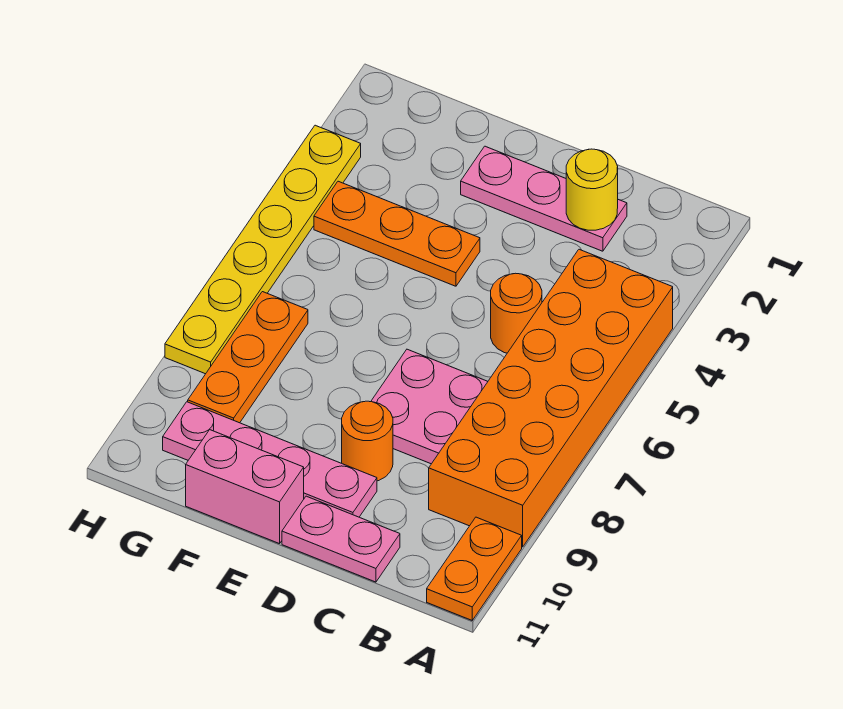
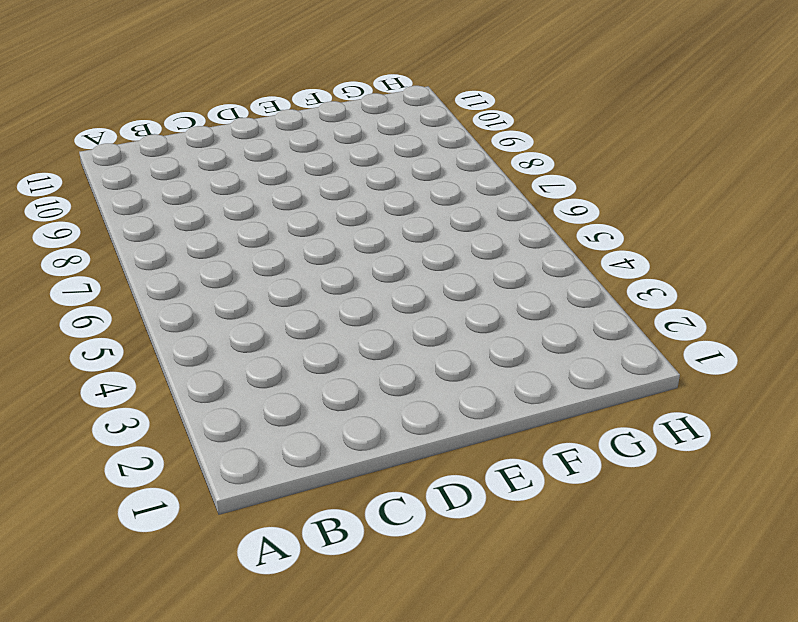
none -> orange 2x6 brick [429,249,673,547]
none -> orange 1x2 plate [427,517,522,620]
none -> pink 1x3 plate [461,146,627,251]

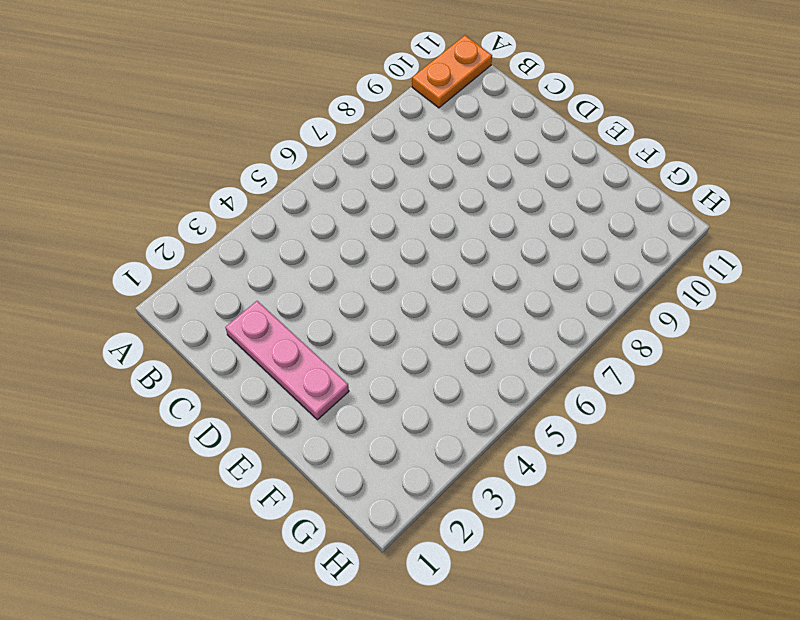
none -> orange 2x6 brick [429,249,673,547]
none -> orange 1x1 round brick [491,273,542,353]
none -> pink 2x2 plate [371,349,488,464]

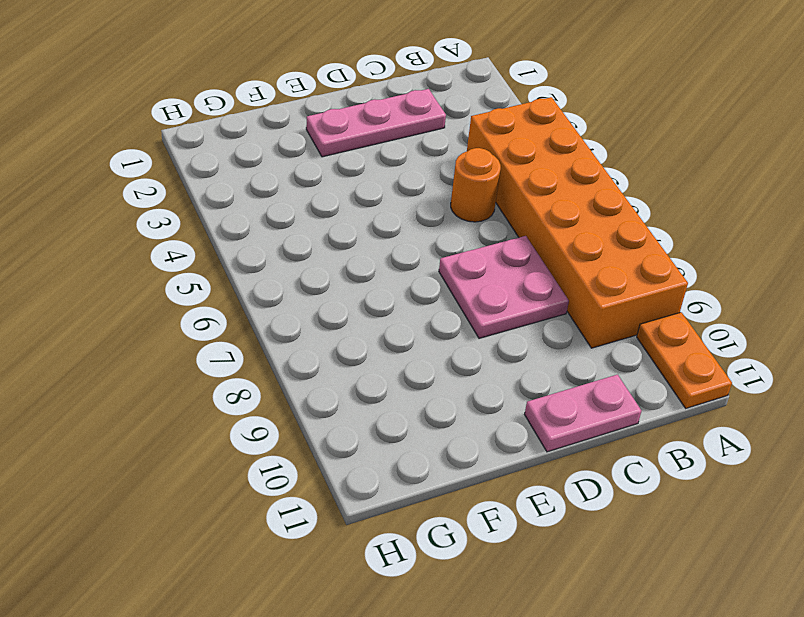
none -> orange 1x1 round brick [342,401,393,481]
none -> pink 1x4 plate [163,402,377,517]
none -> orange 1x3 plate [314,181,480,286]

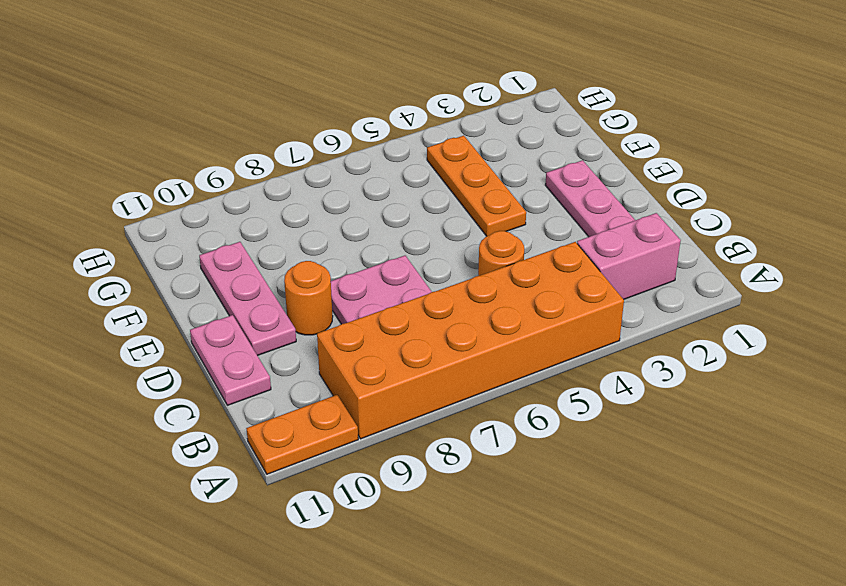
pink 1x2 brick [577,213,681,299] -> pink 1x2 brick turned to [186,430,304,544]
pink 1x3 plate [199,242,296,356] -> pink 1x4 plate [163,402,377,517]
none -> orange 1x3 plate [188,292,308,423]
none -> yellow 1x6 plate [165,125,361,374]
none -> yellow 1x1 round brick [566,149,618,230]

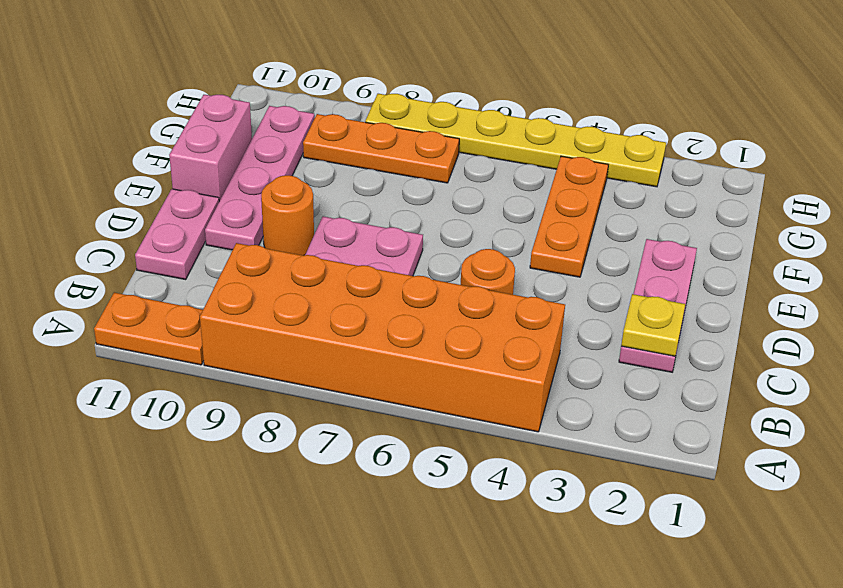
yellow 1x1 plate [621,294,685,356] -> yellow 1x1 round brick [566,149,618,230]

